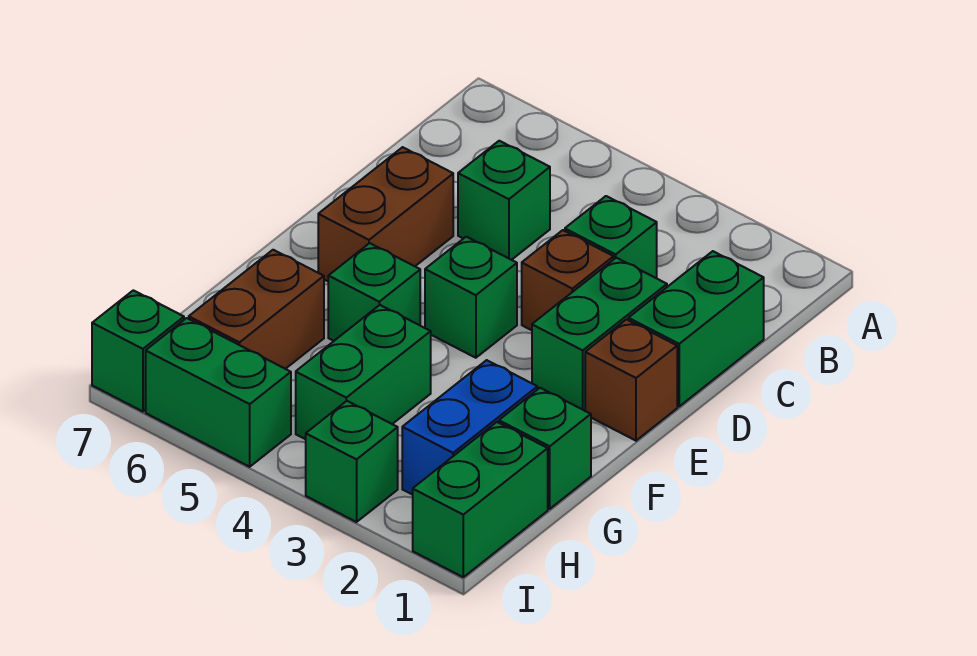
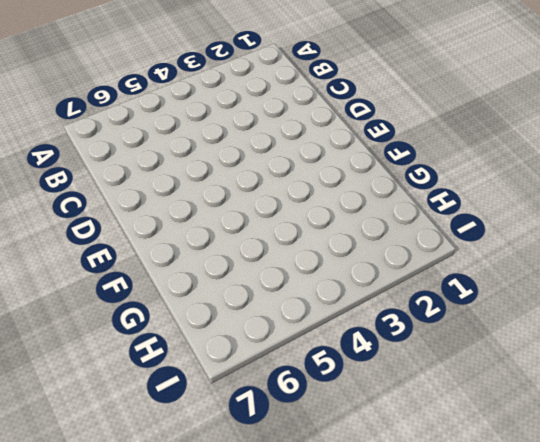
none -> green 1x2 brick [628,251,764,406]
none -> green 1x1 brick [565,196,657,278]
none -> green 1x1 brick [458,141,550,260]

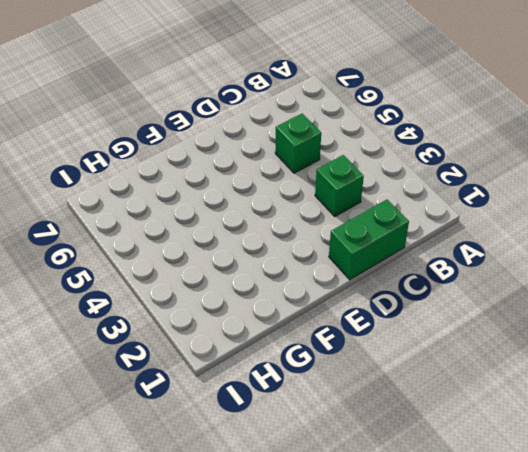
none -> green 1x2 brick [532,258,667,411]
none -> brown 1x1 brick [522,230,614,330]
none -> brown 1x2 brick [318,147,453,281]

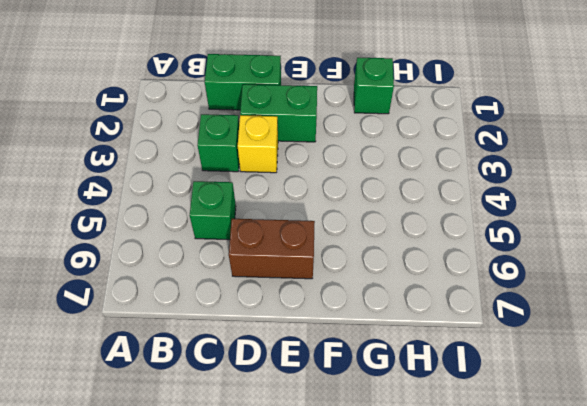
yellow 1x1 brick [238,115,278,173] -> brown 1x1 brick [522,230,614,330]
none -> brown 1x1 brick [585,320,677,441]
none -> green 1x1 brick [425,237,517,358]
none -> green 1x1 brick [328,243,420,341]

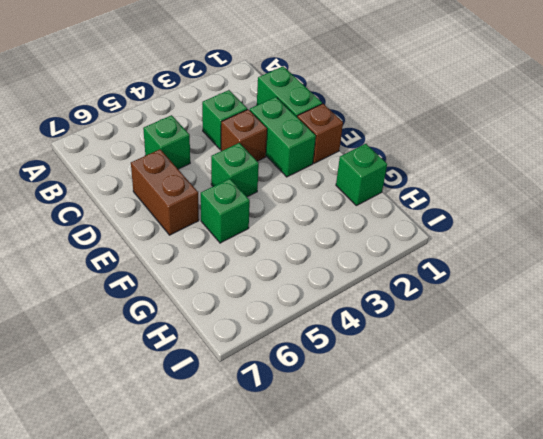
none -> blue 1x2 brick [402,360,537,495]
none -> green 1x2 brick [296,305,431,439]
none -> brown 1x2 brick [189,250,324,369]

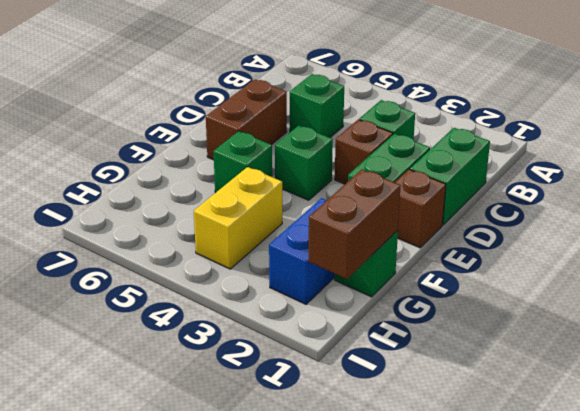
brown 1x2 brick [308,170,401,279] -> brown 1x2 brick moved to [189,250,324,369]
yellow 1x2 brick [194,167,282,269] -> green 1x2 brick [296,305,431,439]
none -> green 1x2 brick [413,422,548,577]
none -> green 1x1 brick [306,401,398,522]
none -> green 1x2 brick [146,318,291,467]

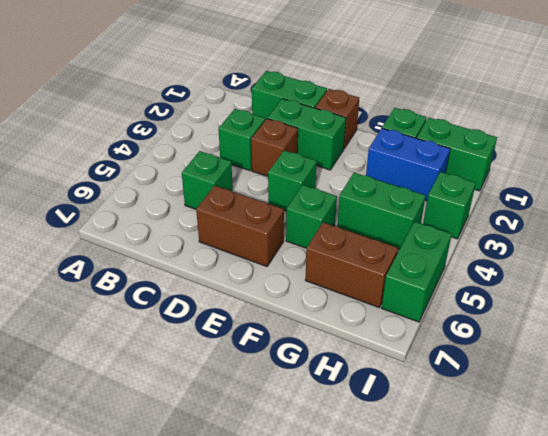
none -> green 1x1 brick [92,290,184,412]

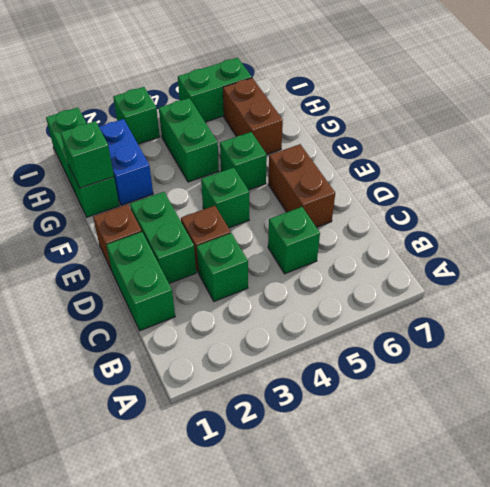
green 1x1 brick [60,121,114,188] -> green 1x1 brick moved to [92,290,184,412]

